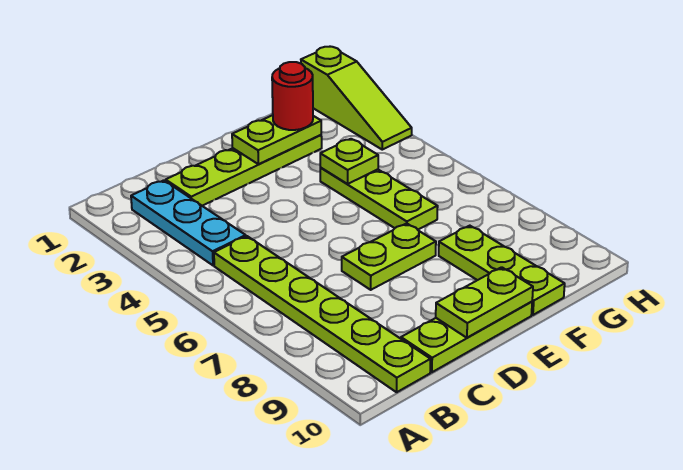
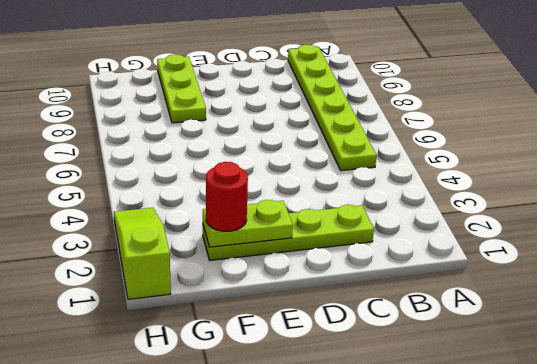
none -> cyan 1x3 plate [131,180,246,265]
none -> lime 1x3 plate [401,302,532,372]
none -> lime 1x2 plate [342,223,436,290]

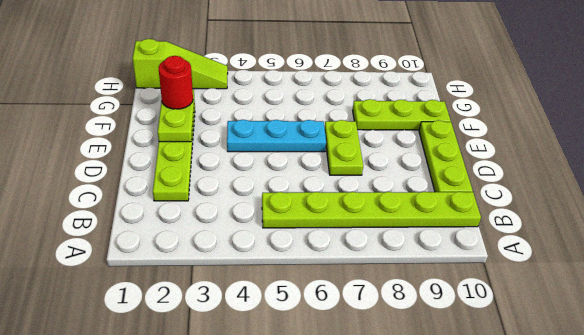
cyan 1x3 plate [227,120,326,152] -> cyan 1x3 plate moved to [131,180,246,265]
none -> lime 1x3 plate [320,168,438,230]
none -> lime 1x2 plate [436,267,533,338]
none -> lime 1x1 plate [320,139,378,184]

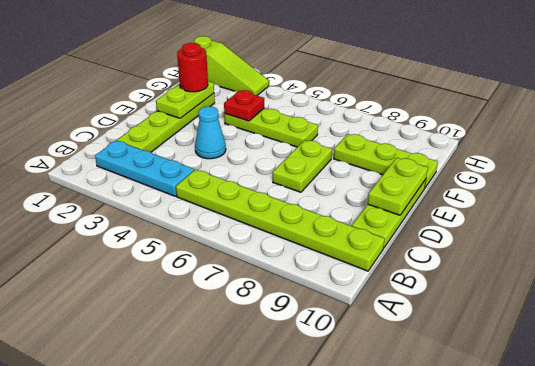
cyan 1x1 cone [195,106,226,159] -> none
red 1x1 plate [224,90,264,121] -> lime 1x1 plate [320,139,378,184]

